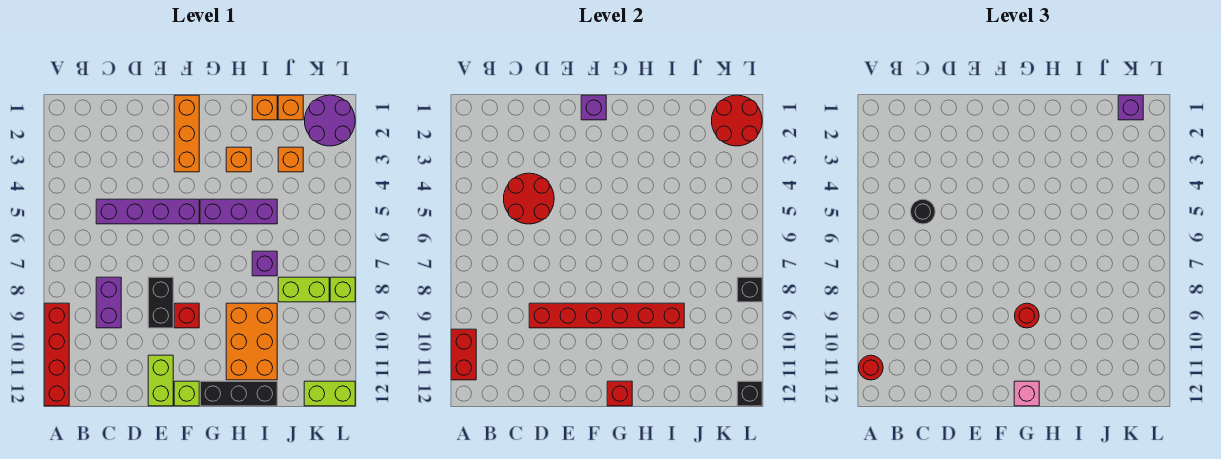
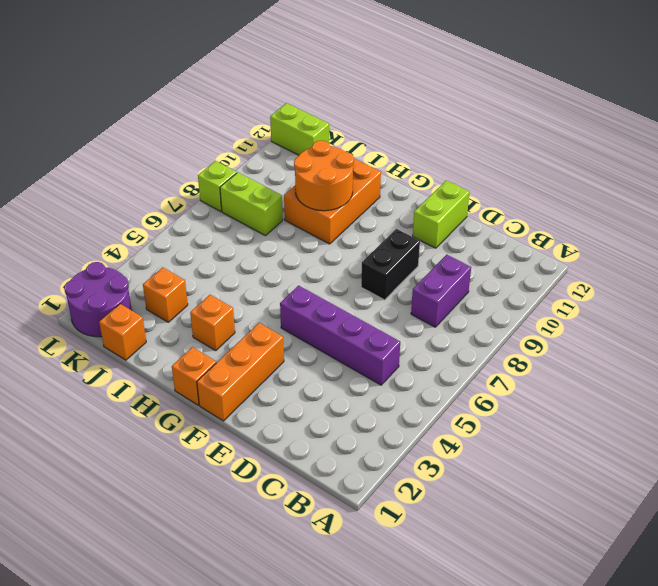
orange 1x1 brick [172,347,216,405] -> orange 1x1 brick moved to [252,95,277,120]
orange 2x2 round brick [294,141,354,211] -> red 1x6 brick [529,303,684,328]
none -> red 1x4 brick [44,303,69,406]
none -> red 1x1 brick [174,303,199,328]
none -> lime 1x1 brick [174,381,199,406]
none -> purple 1x3 brick [200,199,277,224]

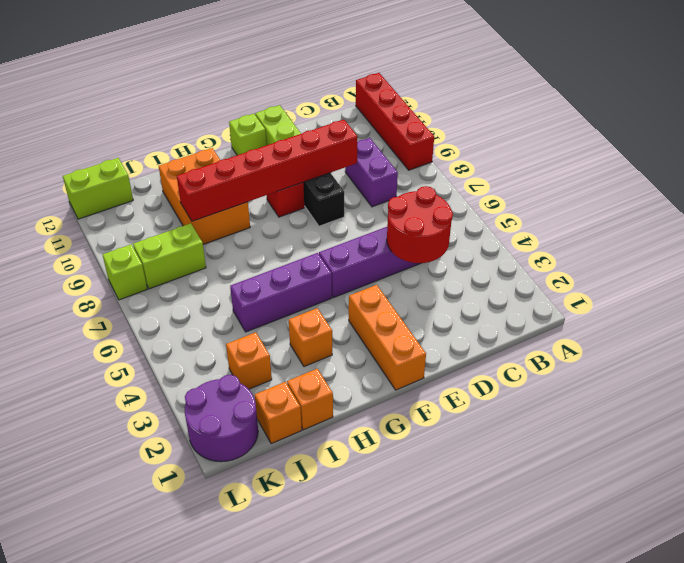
none -> black 1x3 brick [200,381,277,406]
none -> purple 1x1 brick [252,251,277,276]
none -> red 1x2 brick [451,329,476,380]
none -> purple 1x1 brick [581,95,606,120]

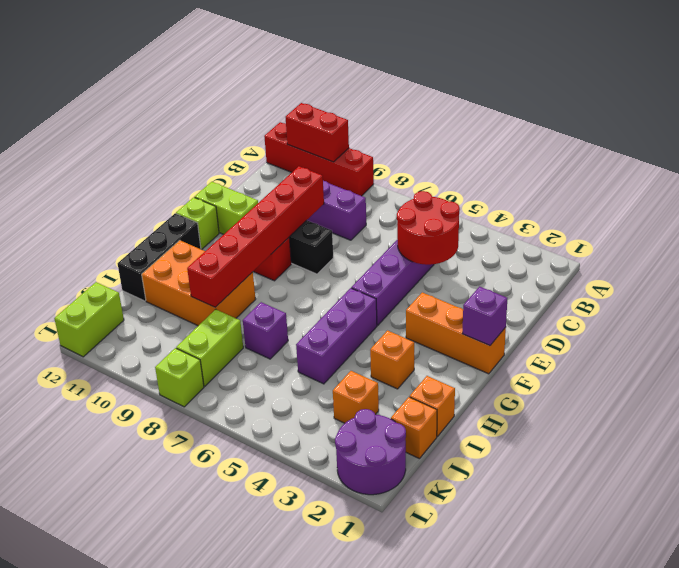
none -> red 1x1 brick [607,381,632,406]
none -> red 2x2 round brick [712,95,762,146]
none -> black 1x1 brick [737,277,762,302]
none -> black 1x1 brick [737,381,762,406]

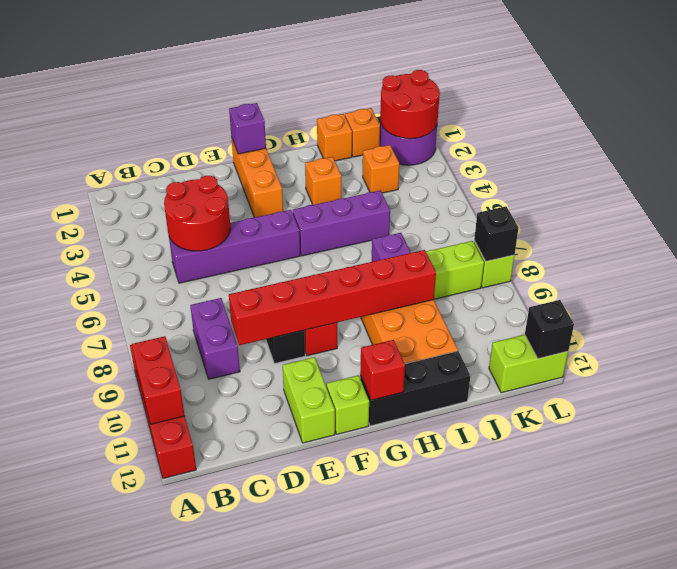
none -> red 1x1 round brick [859,355,883,380]
none -> black 1x1 round brick [911,199,935,224]
none -> red 1x1 round brick [1015,303,1039,328]
none -> pink 1x1 brick [1014,381,1039,406]

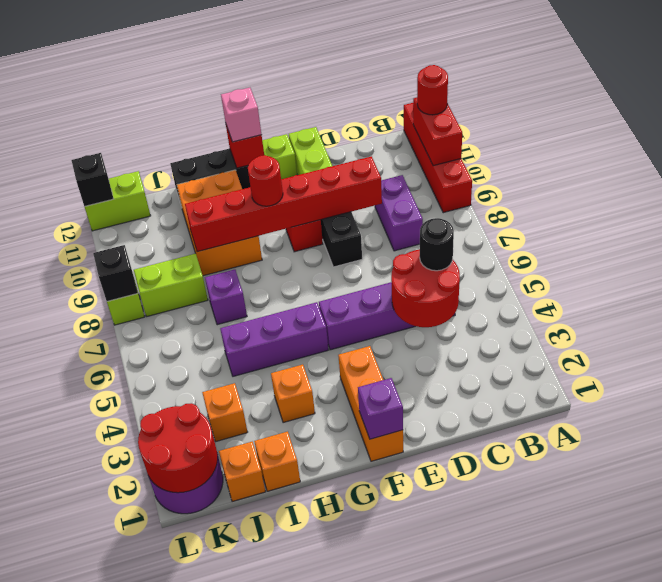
none -> purple 1x1 brick [1118,95,1143,120]

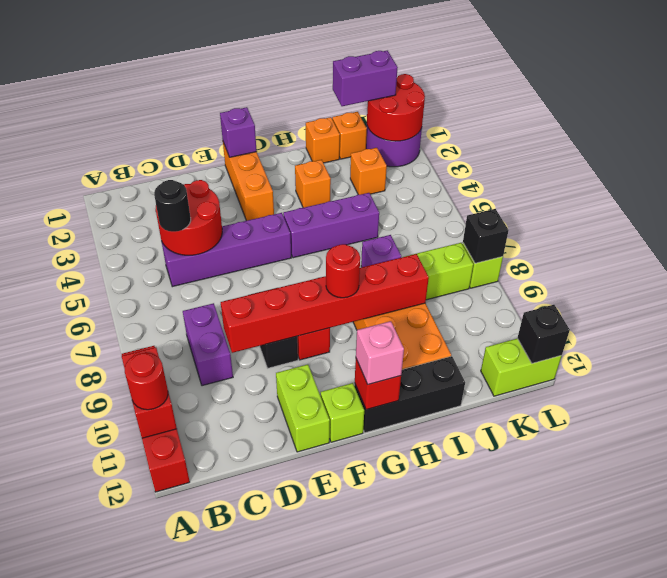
purple 1x2 brick [333,51,398,106] -> purple 1x1 brick [1118,95,1143,120]

